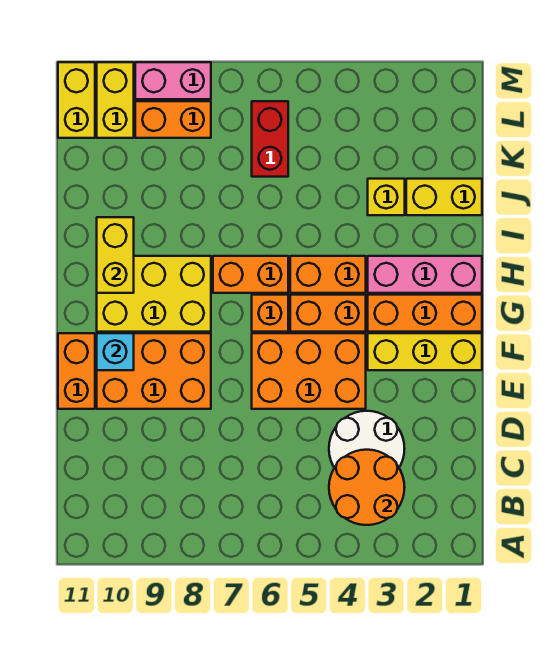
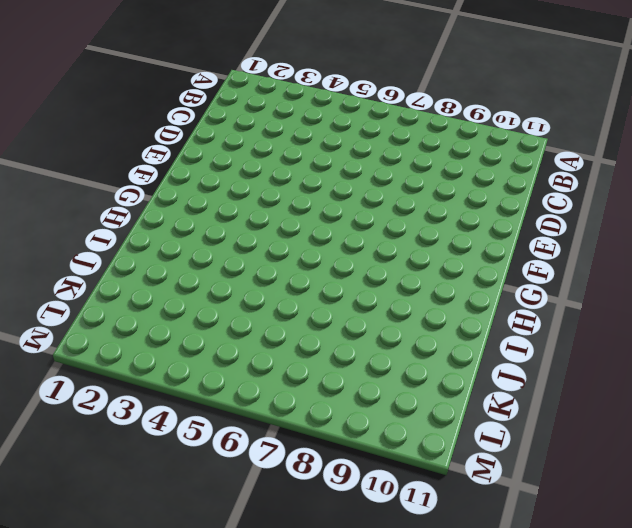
none -> white 2x2 round brick [329,411,405,468]
none -> orange 2x3 brick [252,333,366,409]
none -> orange 2x3 brick [97,333,211,409]

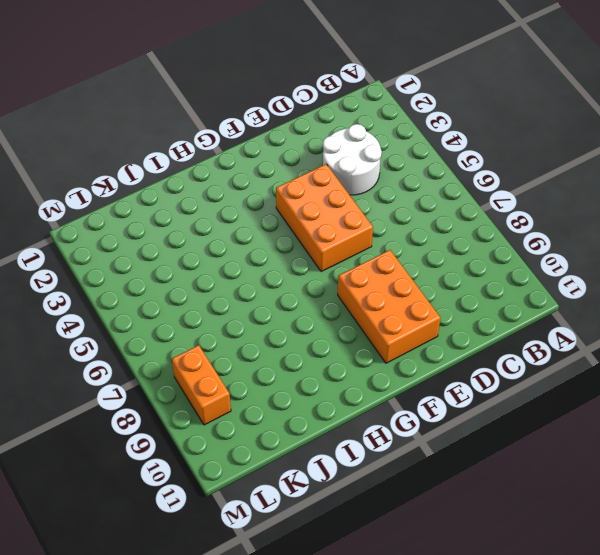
none -> orange 1x2 brick [58,333,95,409]
none -> yellow 1x3 brick [368,333,482,370]
none -> orange 1x3 brick [368,295,482,332]

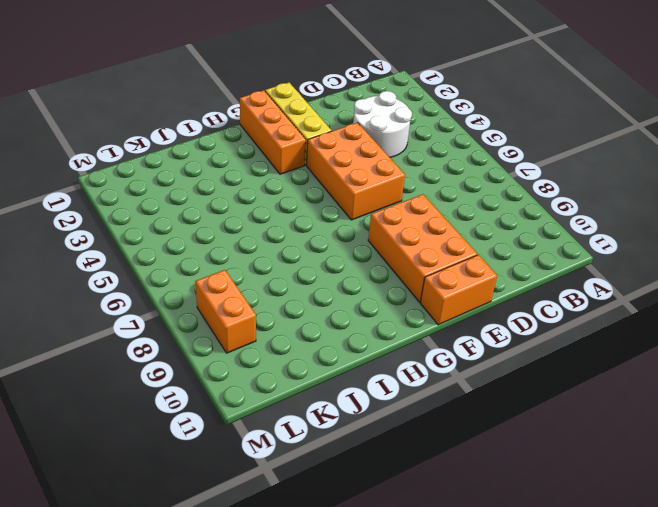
none -> orange 1x2 brick [290,295,366,332]
none -> orange 1x1 brick [252,295,288,332]
none -> yellow 2x3 brick [97,256,211,332]

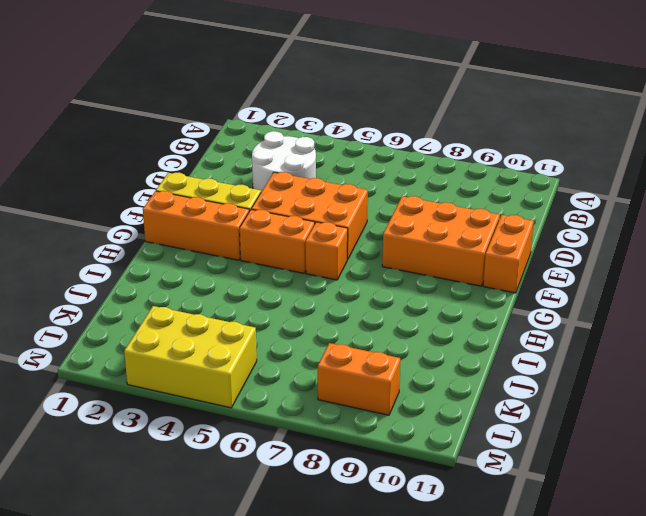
yellow 2x3 brick [124,306,257,408] -> yellow 2x3 brick moved to [97,256,211,332]
none -> pink 1x3 brick [368,256,482,293]
none -> orange 1x2 brick [290,256,366,293]
none -> orange 1x2 brick [213,256,288,293]

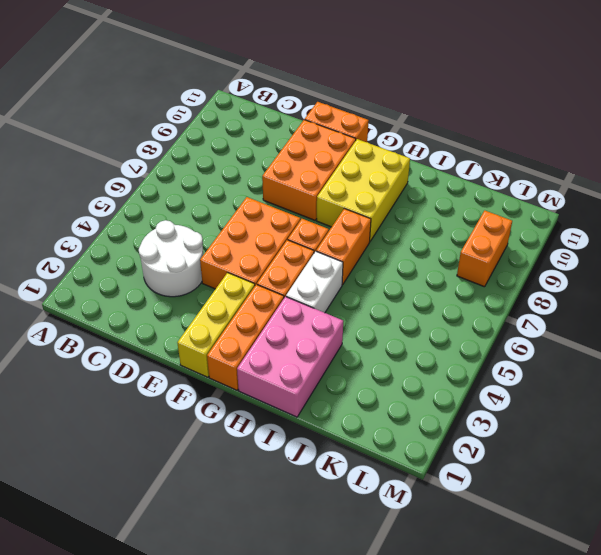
pink 2x3 brick [237,297,343,417] -> pink 1x3 brick [368,256,482,293]
white 1x2 brick [286,251,343,313] -> orange 1x2 brick [290,256,366,293]
none -> yellow 1x2 brick [406,179,482,215]
none -> yellow 1x1 brick [368,179,405,215]
none -> red 1x2 brick [252,101,288,177]

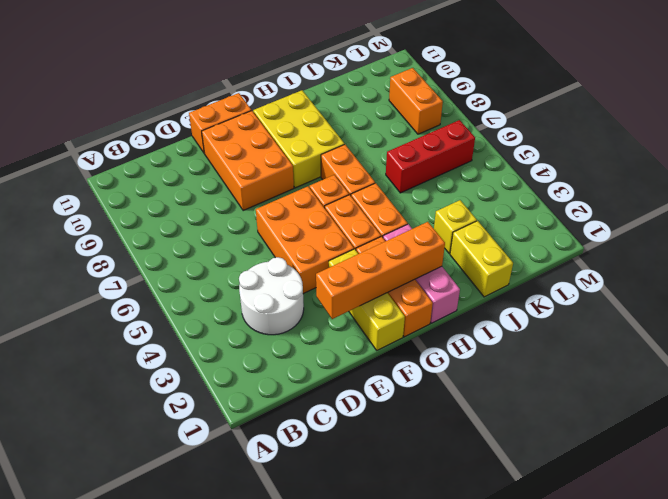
orange 1x4 brick [316,222,445,319] -> none
red 1x3 brick [386,120,475,193] -> red 1x2 brick [252,101,288,177]
none -> yellow 1x2 brick [97,62,134,138]
none -> yellow 1x2 brick [58,62,95,138]
none -> pink 1x2 brick [135,62,211,99]

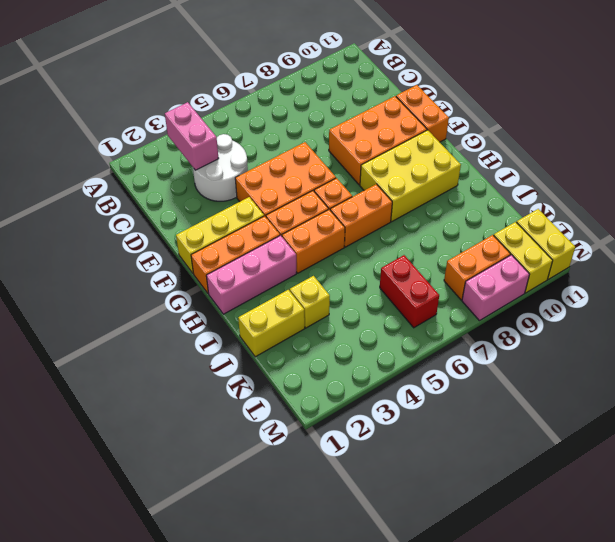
pink 1x2 brick [165,102,219,170] -> orange 2x2 round brick [329,450,405,525]
none -> cyan 1x1 brick [97,333,134,370]
none -> yellow 1x2 brick [97,217,134,293]

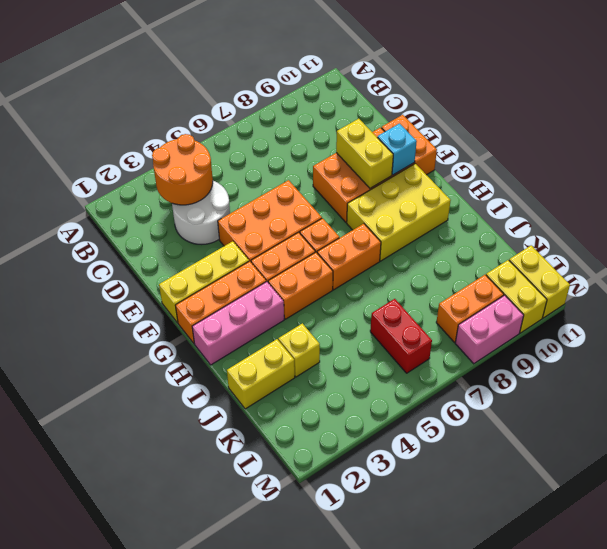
yellow 1x2 brick [336,118,393,188] -> yellow 1x2 brick moved to [97,217,134,293]

